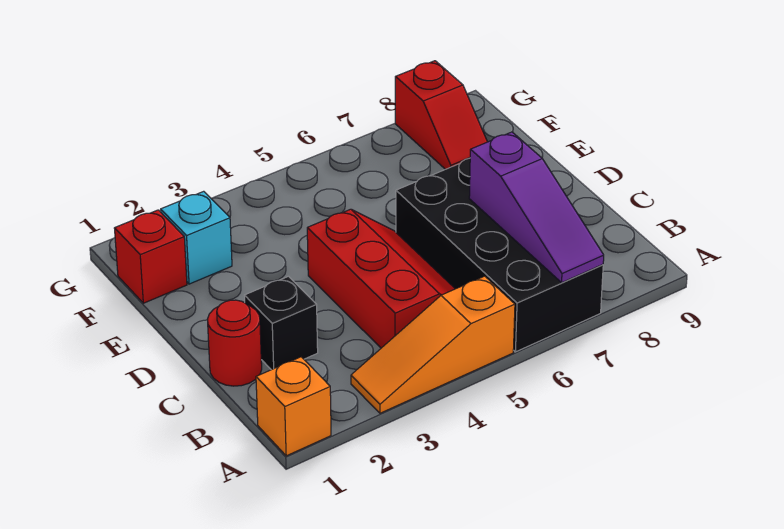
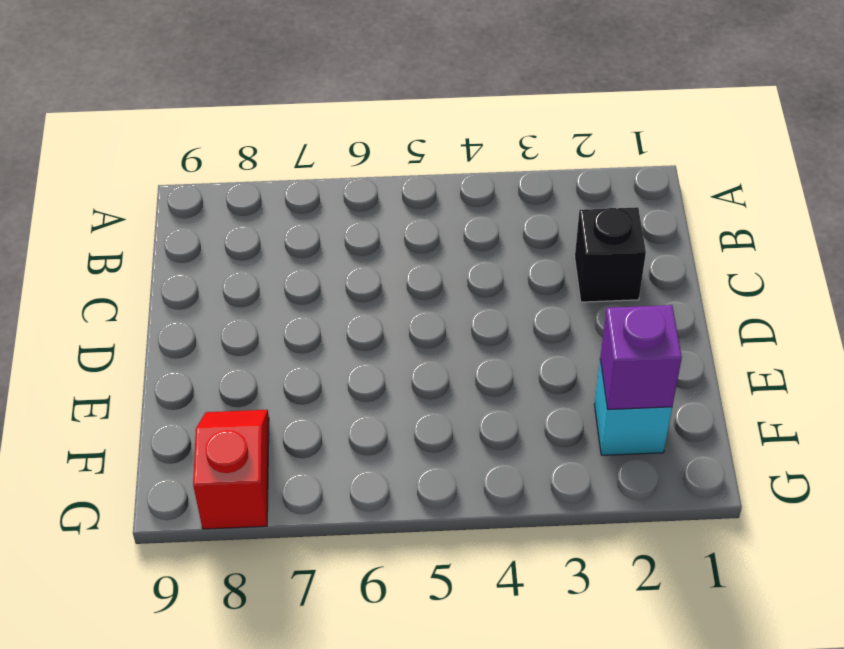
purple 1x1 brick [600,305,682,410] -> none
none -> orange 1x1 brick [256,357,331,456]
none -> orange 1x3 slope [351,276,515,413]

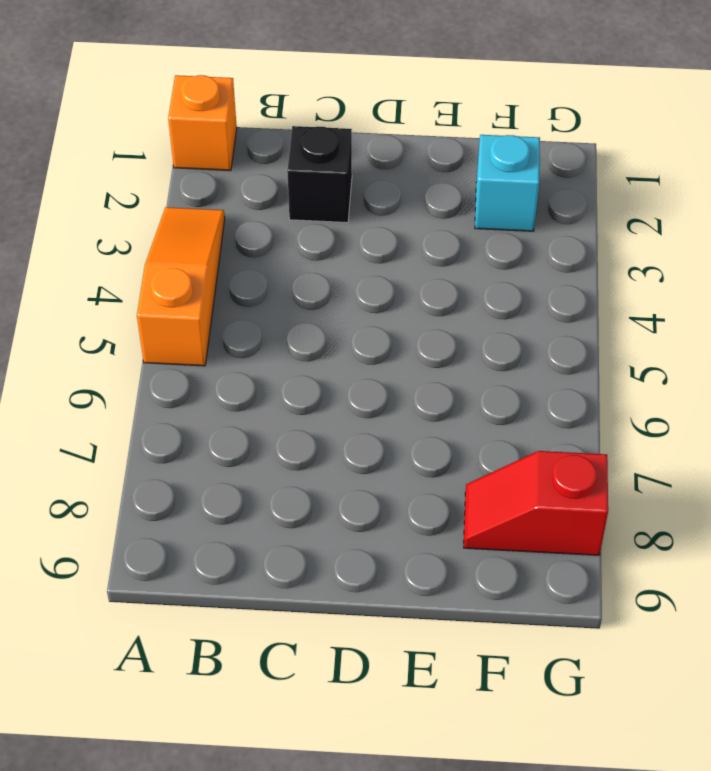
none -> black 2x4 brick [396,158,603,352]
none -> red 2x3 slope [307,209,455,348]

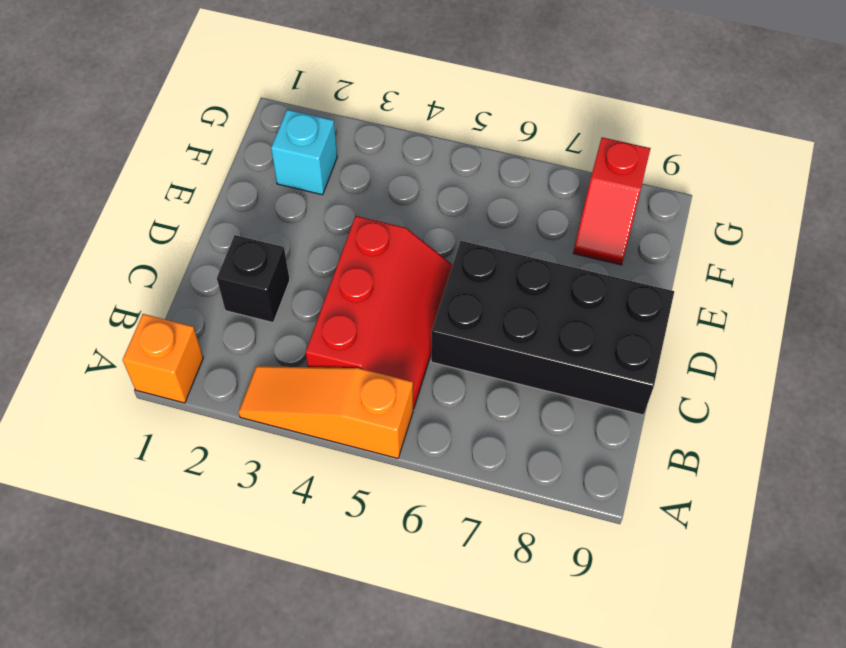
black 2x4 brick [431,241,674,415] -> black 2x4 brick turned to [396,158,603,352]
none -> red 1x1 round brick [207,300,262,386]
none -> red 1x1 brick [114,210,187,303]

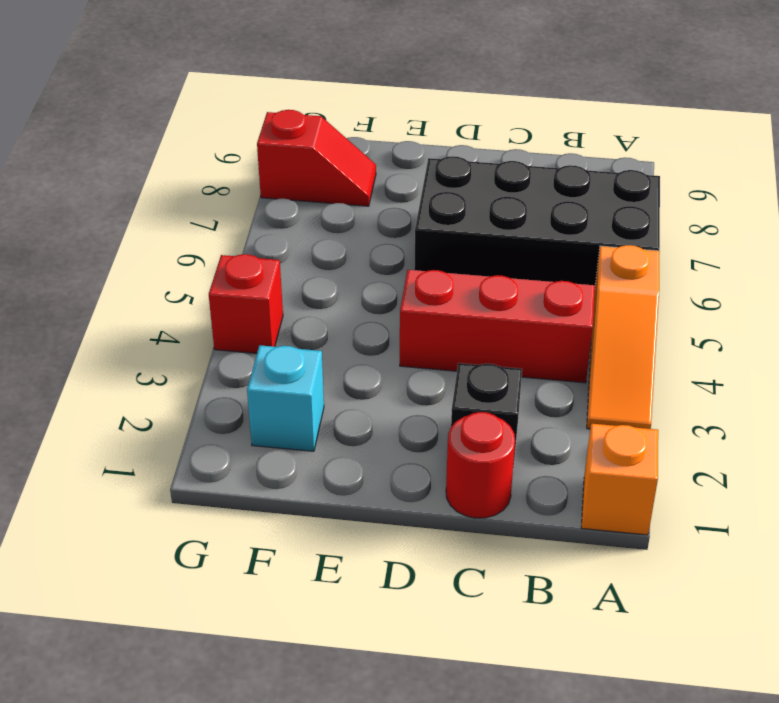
red 1x1 brick [209,254,283,353] -> red 1x1 brick moved to [114,210,187,303]
none -> purple 1x3 slope [469,132,604,283]

